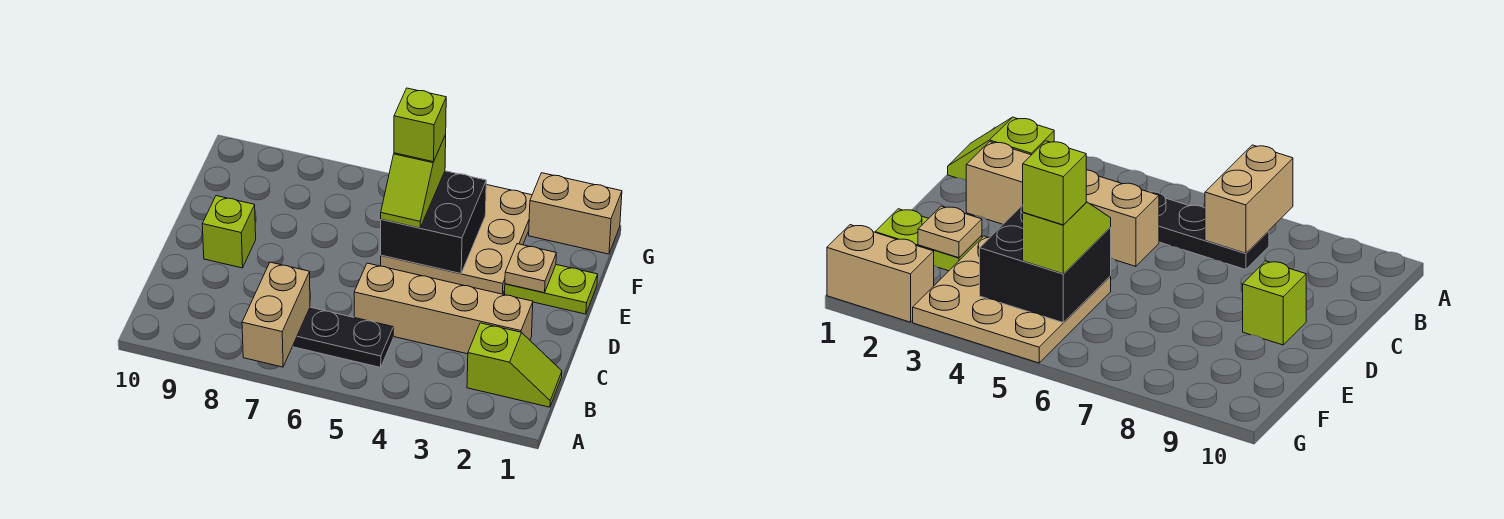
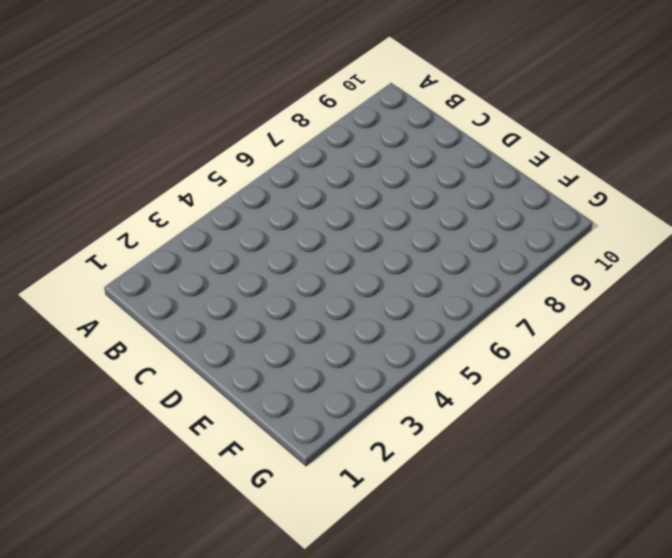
none -> lime 1x2 slope [467,323,562,407]
none -> black 1x3 plate [292,307,393,367]
none -> tan 1x4 brick [354,263,533,354]

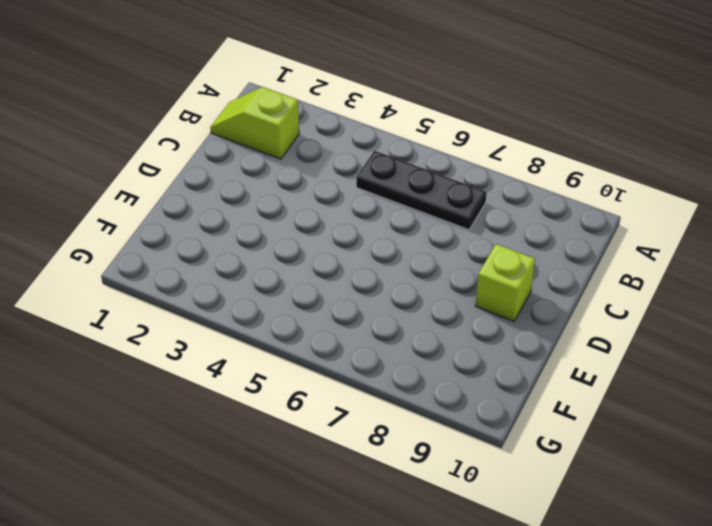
none -> tan 1x4 brick [354,263,533,354]
none -> lime 1x2 plate [505,265,598,314]
none -> tan 3x3 plate [381,185,532,294]

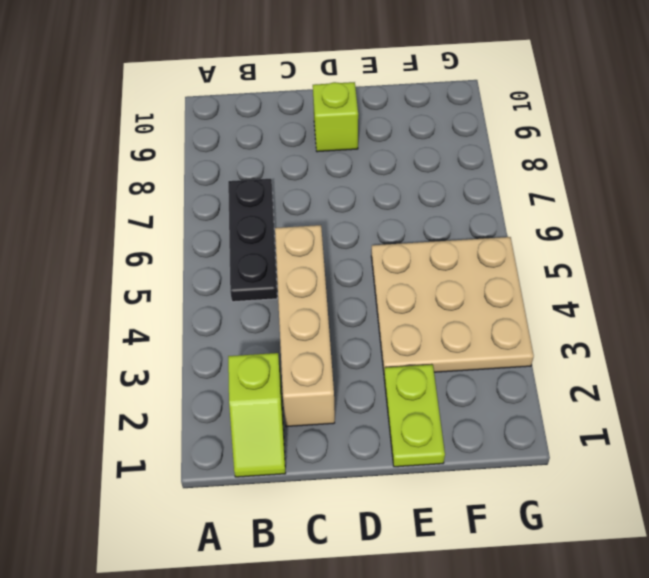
none -> tan 1x2 brick [529,173,622,254]
none -> tan 1x2 brick [242,262,310,367]
none -> tan 1x1 plate [505,244,556,293]

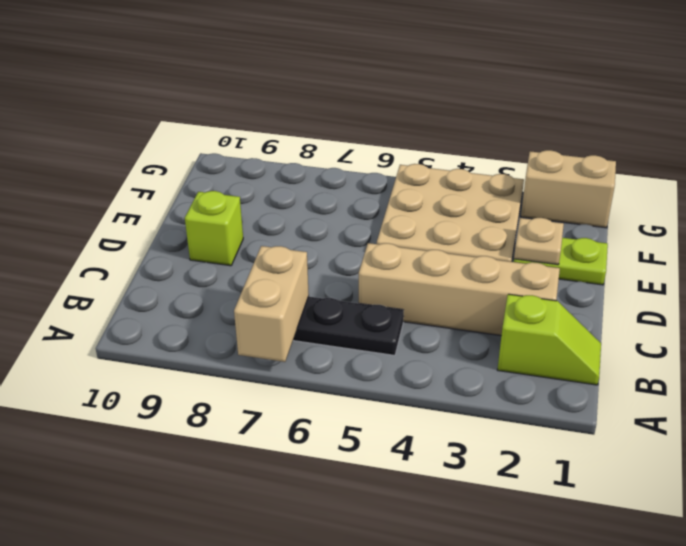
none -> black 2x2 brick [381,171,486,274]
none -> lime 1x2 slope [381,135,446,228]
none -> lime 1x1 brick [394,88,446,162]

